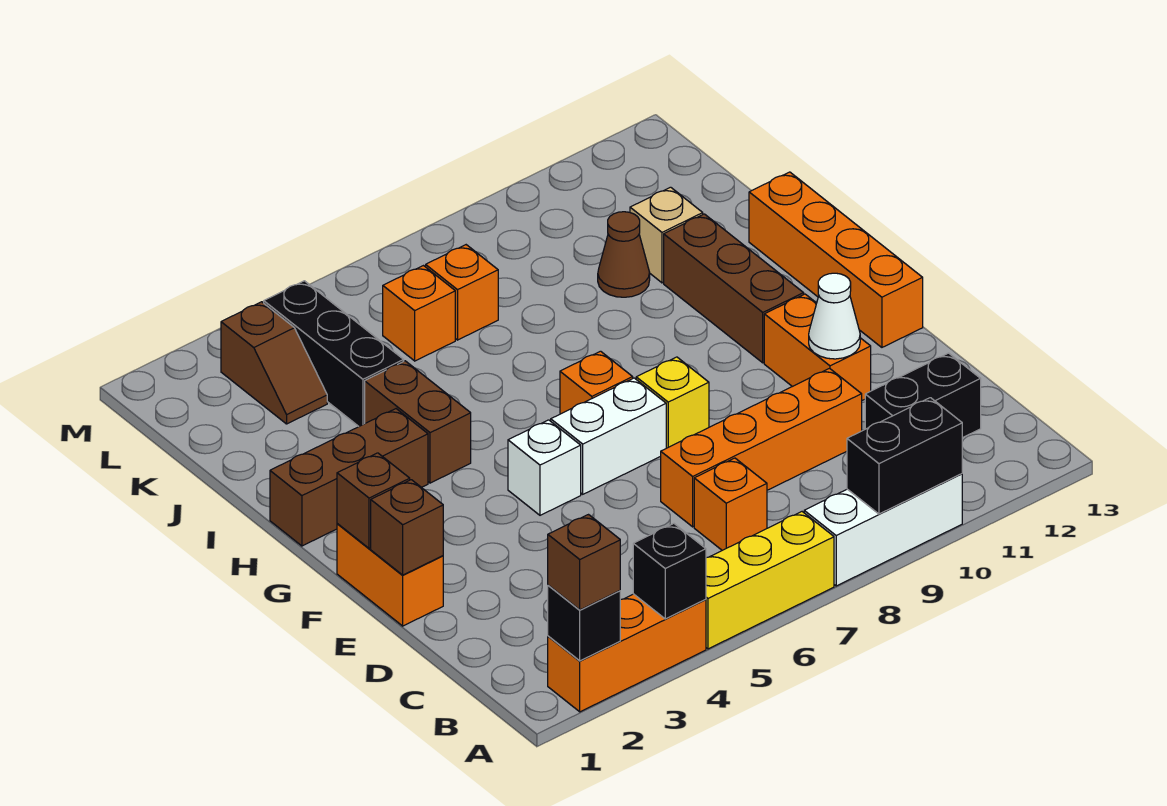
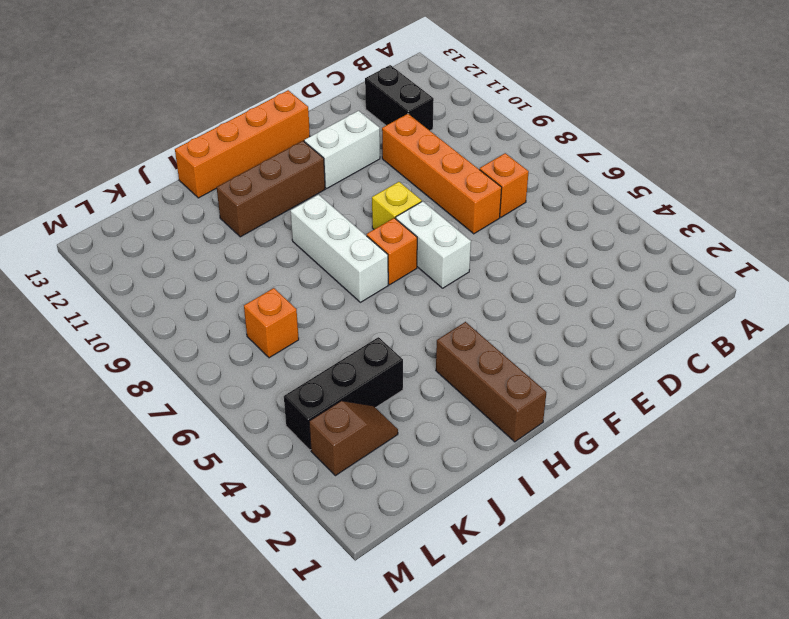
white 1x2 brick [304,111,380,188] -> orange 1x2 brick [764,294,871,400]
white 1x3 brick [291,195,388,302] -> white 1x3 brick moved to [804,474,962,586]
none -> orange 1x3 brick [548,594,706,712]
none -> yellow 1x3 brick [706,512,834,649]
none -> orange 1x2 brick [337,524,443,626]

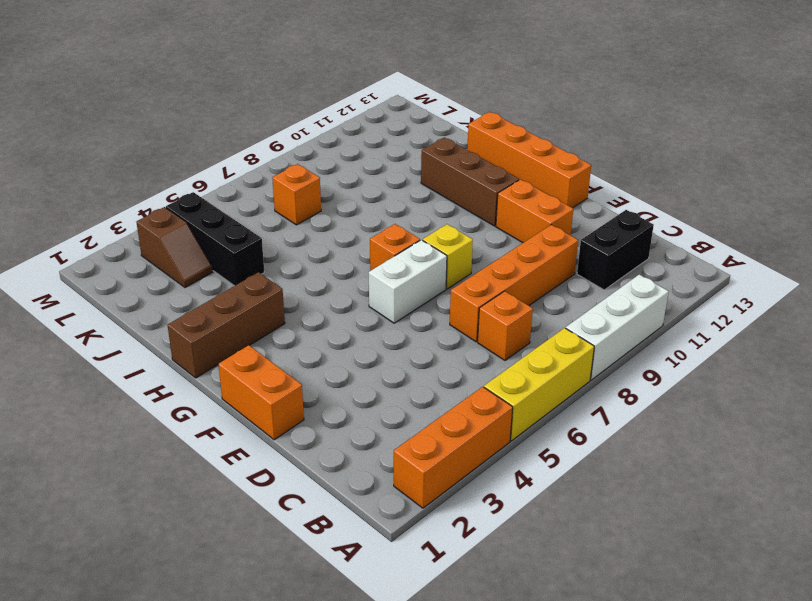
none -> white 1x1 brick [508,420,581,515]
none -> brown 1x2 brick [365,361,471,483]
none -> brown 1x1 cone [598,212,650,297]

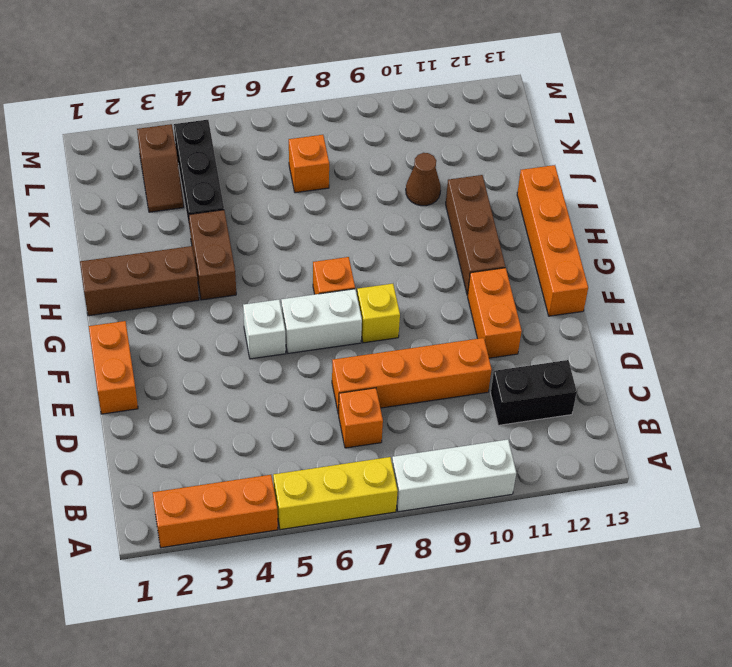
none -> tan 1x1 brick [630,187,703,283]
none -> orange 1x1 brick [383,266,455,361]
none -> black 1x1 brick [548,585,620,661]

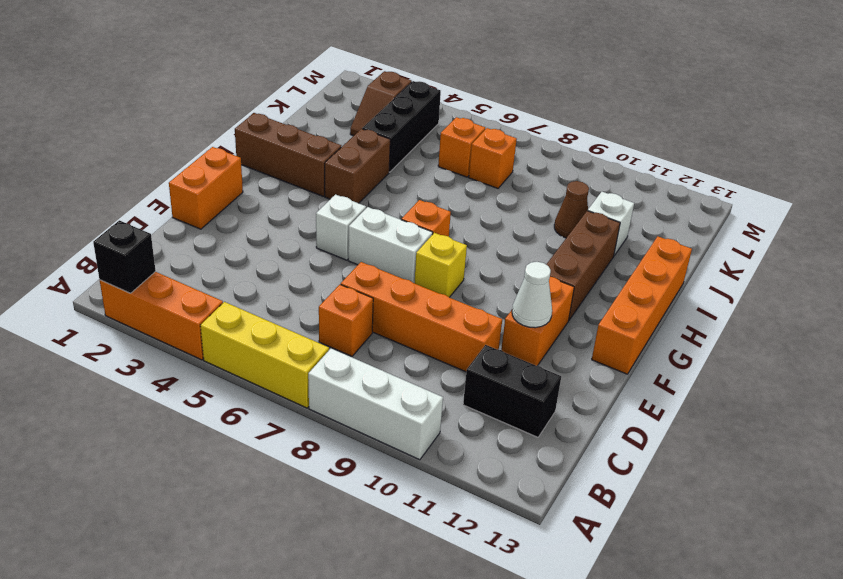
white 1x1 brick [588,192,634,255] -> tan 1x1 brick [630,187,703,283]
none -> black 1x1 brick [633,524,706,619]
none -> black 1x2 brick [847,398,962,514]
none -> brown 1x1 brick [371,480,443,575]

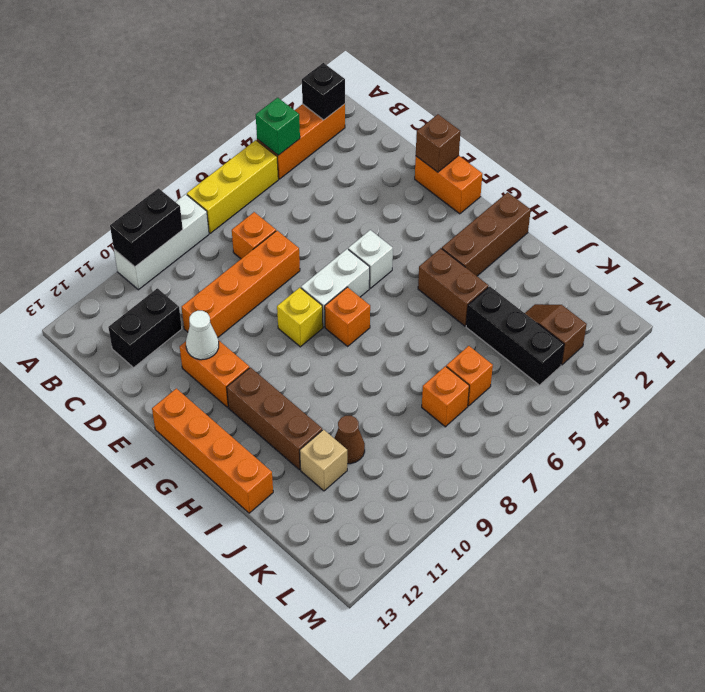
green 1x1 brick [256,98,300,155] -> black 1x1 brick [633,524,706,619]
none -> brown 1x1 brick [337,453,410,548]
none -> brown 1x1 brick [548,515,620,610]

